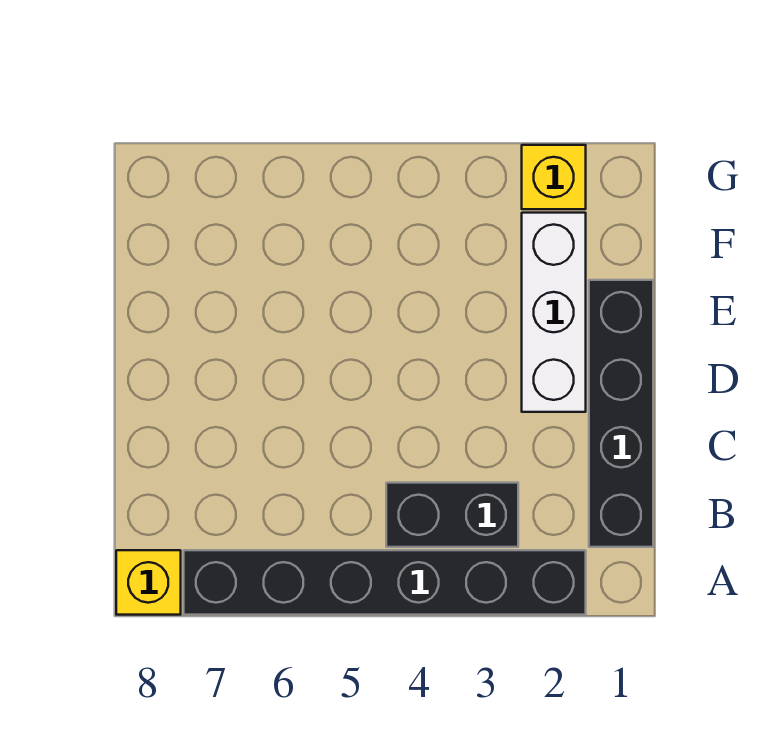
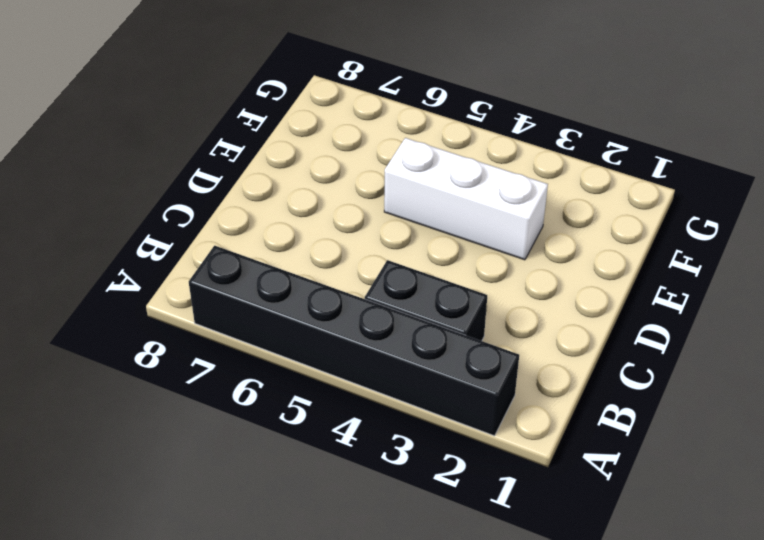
white 1x3 brick [384,138,548,260] -> white 1x3 brick turned to [522,213,586,412]
none -> yellow 1x1 brick [116,550,181,615]
none -> black 1x4 brick [589,280,653,547]

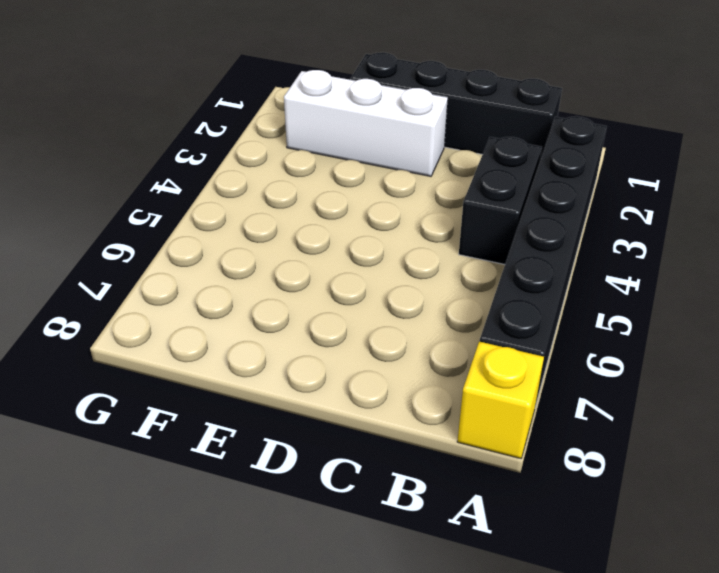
none -> yellow 1x1 brick [522,145,586,209]

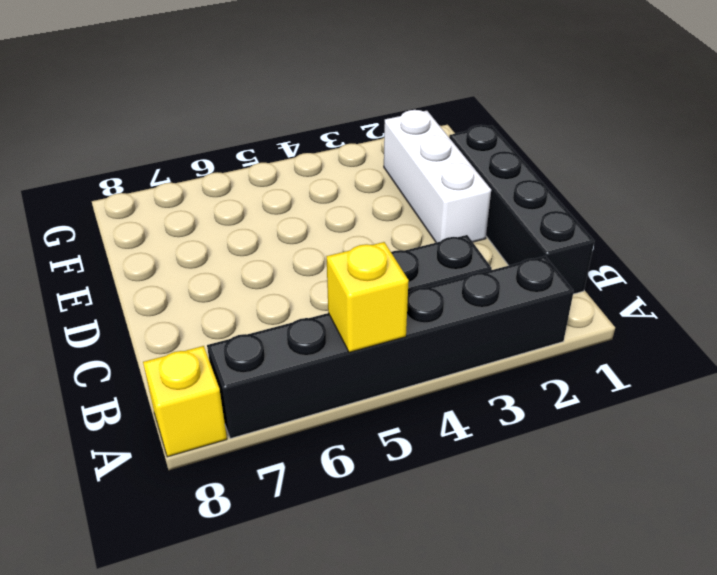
yellow 1x1 brick [327,242,409,352] -> yellow 1x1 brick moved to [522,145,586,209]

